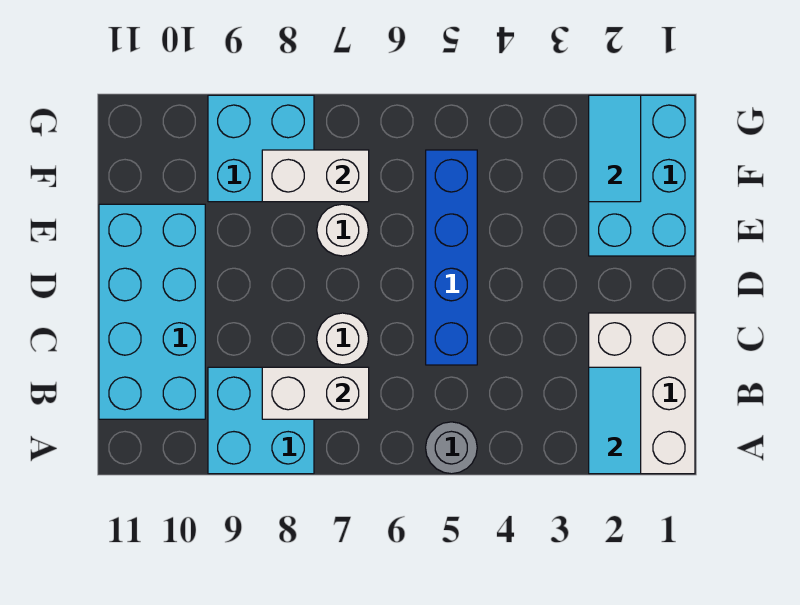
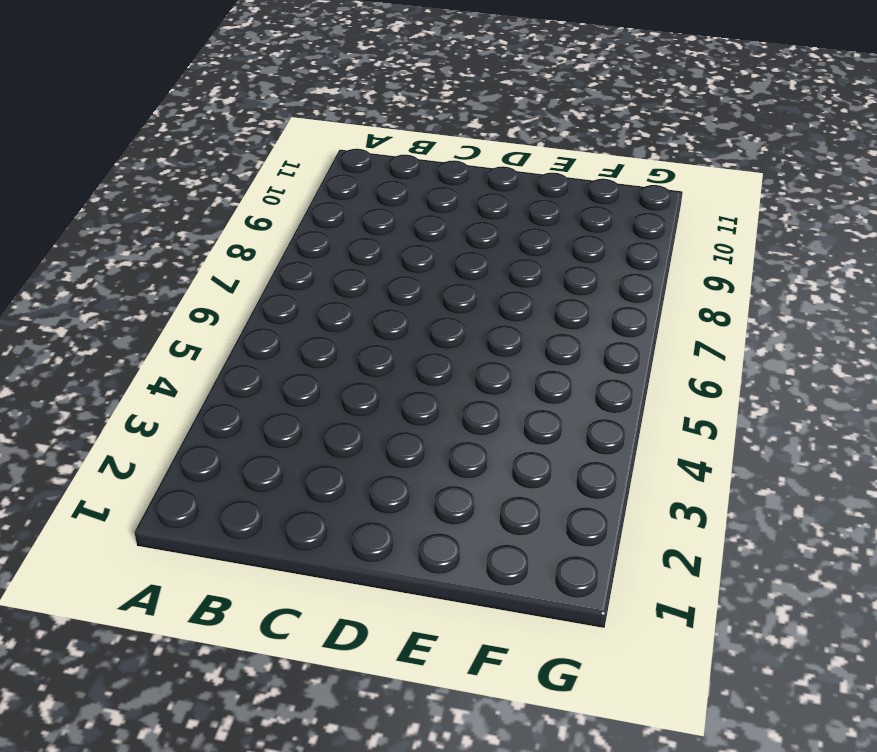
none -> white 2x3 brick [589,313,695,474]
none -> grey 1x1 round brick [426,422,477,474]
none -> cyan 2x2 brick [208,367,314,474]

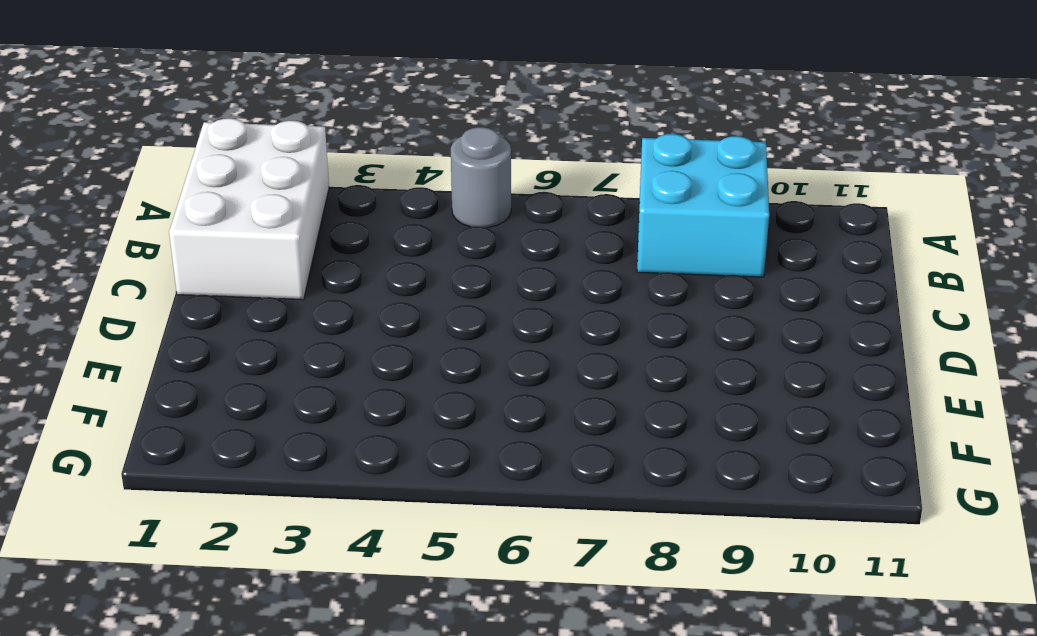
none -> cyan 2x4 brick [99,204,205,419]
none -> blue 1x4 brick [426,150,477,365]
none -> white 1x1 round brick [317,313,368,365]

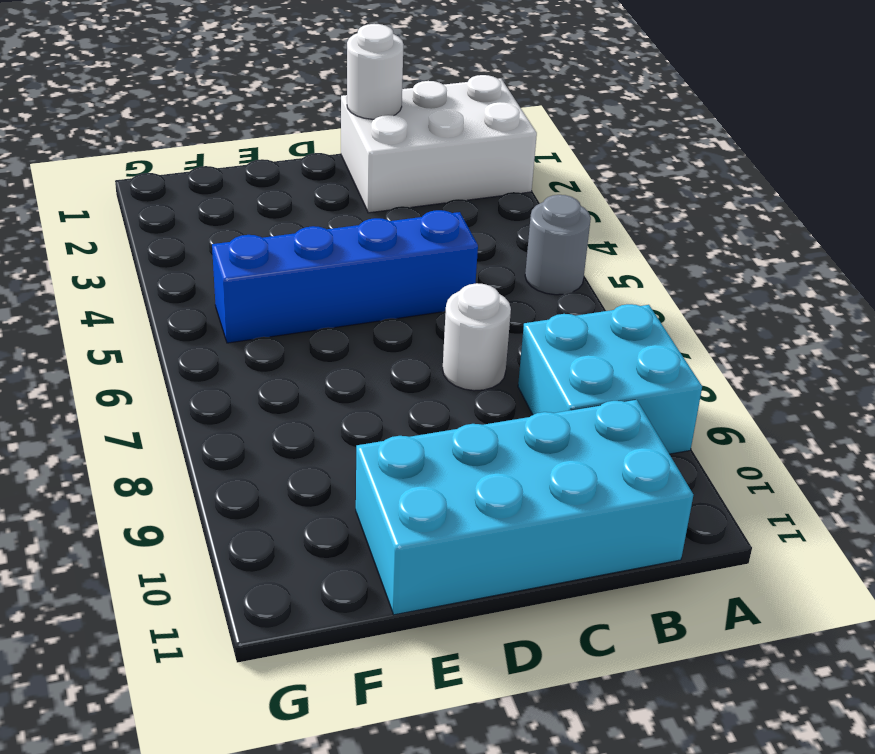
white 1x1 round brick [347,24,403,119] -> white 1x1 round brick moved to [317,204,368,256]
none -> cyan 2x3 brick [589,95,695,256]
none -> cyan 2x2 brick [208,95,314,202]
none -> cyan 1x2 tile [589,367,641,474]

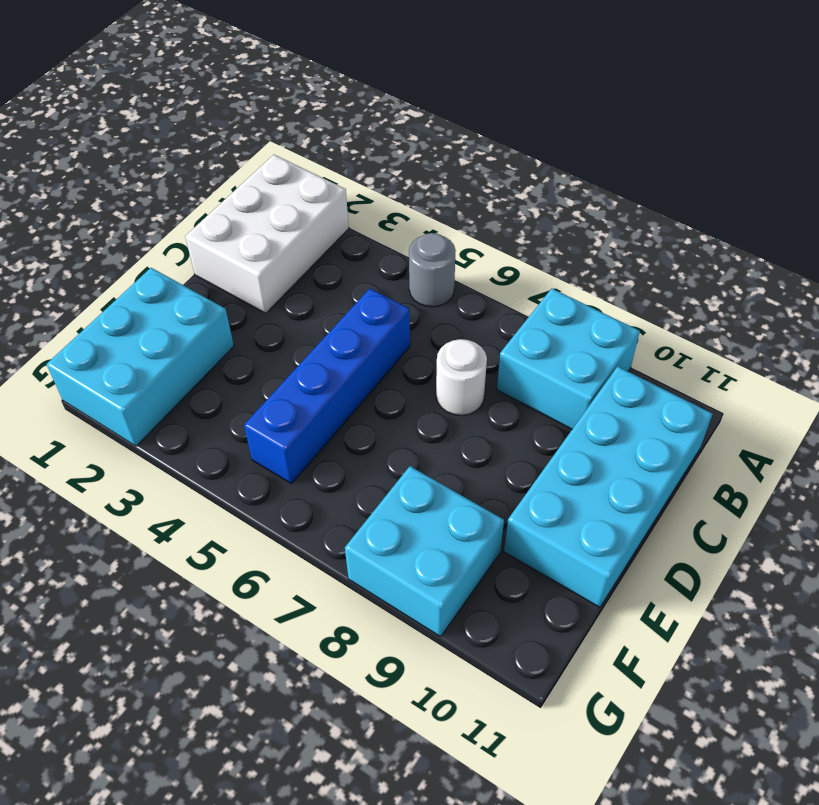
none -> white 1x1 round brick [317,204,368,256]
none -> cyan 1x2 tile [589,367,641,474]
none -> white 1x2 brick [262,367,369,419]

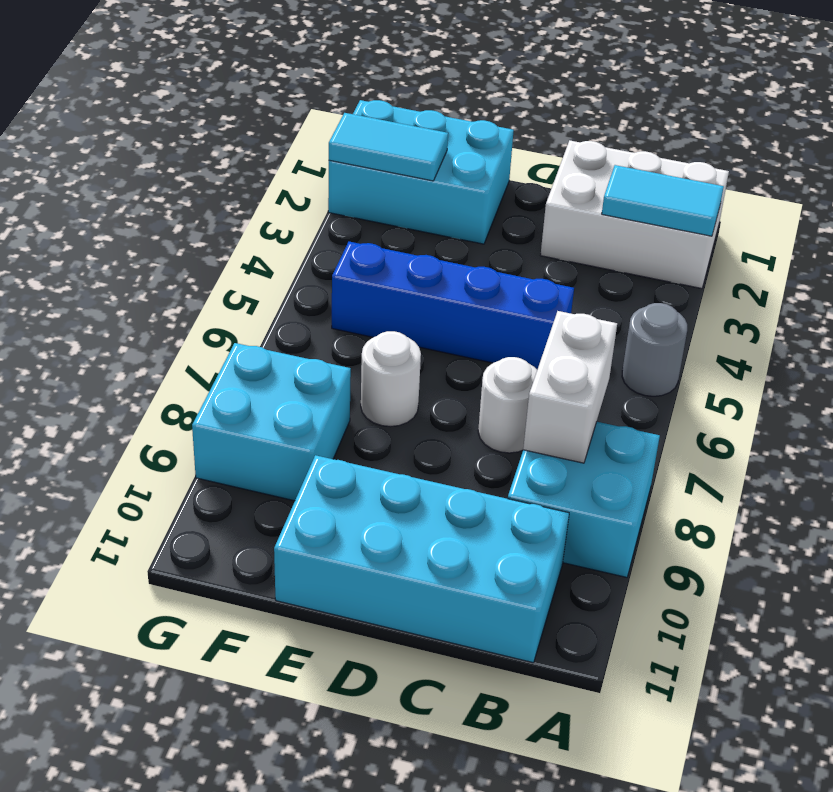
none -> white 1x2 brick [262,150,369,202]

